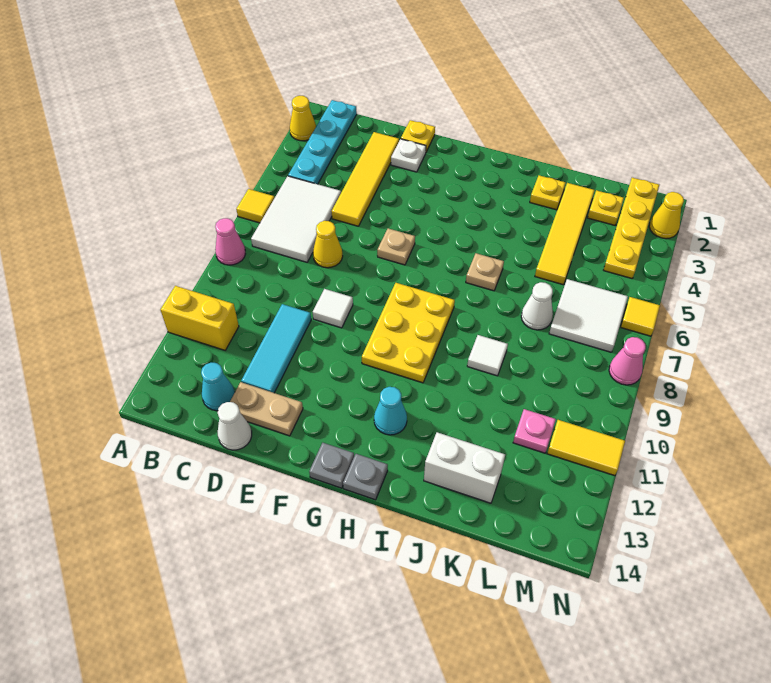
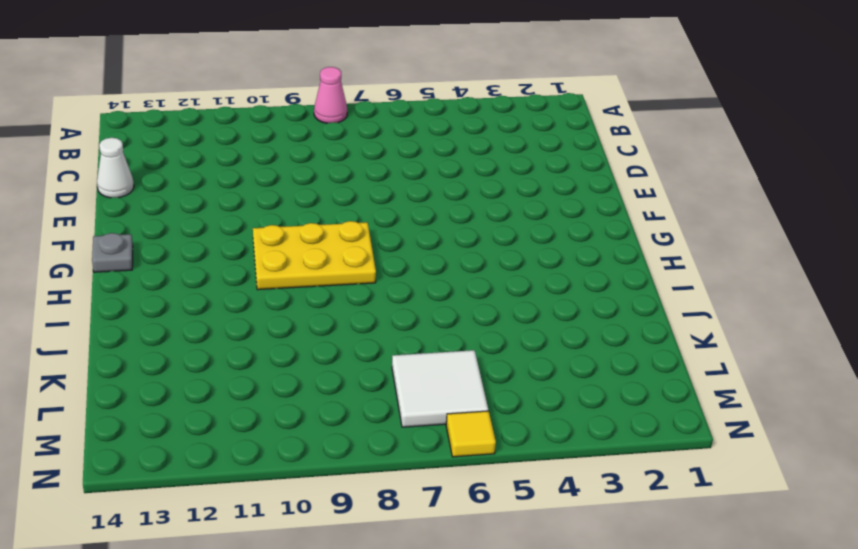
none -> yellow 1x1 cone [290,96,316,141]
none -> yellow 1x1 tile [236,189,274,223]
none -> yellow 1x2 brick [161,286,239,350]
none -> cyan 1x4 plate [288,100,357,184]

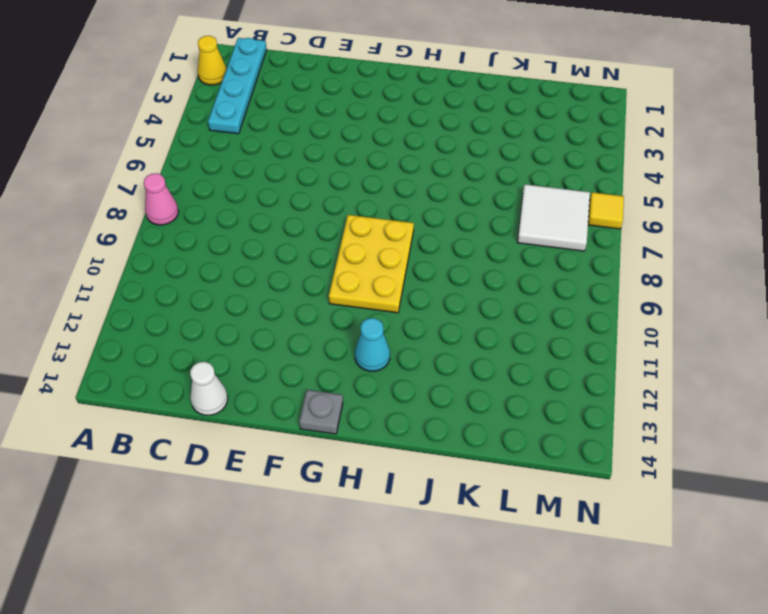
none -> yellow 1x1 tile [236,189,274,223]
none -> yellow 1x2 brick [161,286,239,350]
none -> white 2x3 tile [251,176,341,262]
none -> cyan 1x1 cone [201,363,235,411]

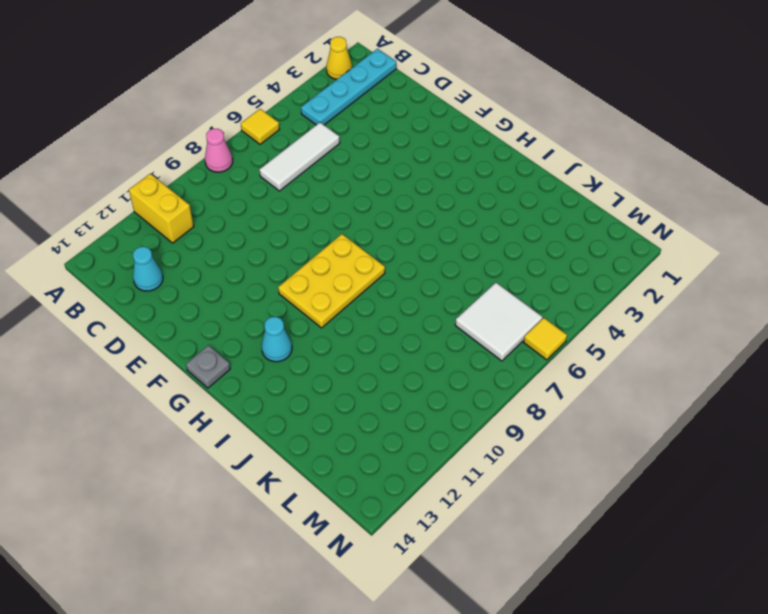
white 1x3 tile [260,123,340,191] -> white 2x3 tile [251,176,341,262]
none -> yellow 1x4 tile [332,132,399,226]
none -> yellow 1x1 cone [313,221,343,268]
none -> cyan 1x3 tile [241,304,311,393]
none -> tan 1x2 plate [230,382,303,436]

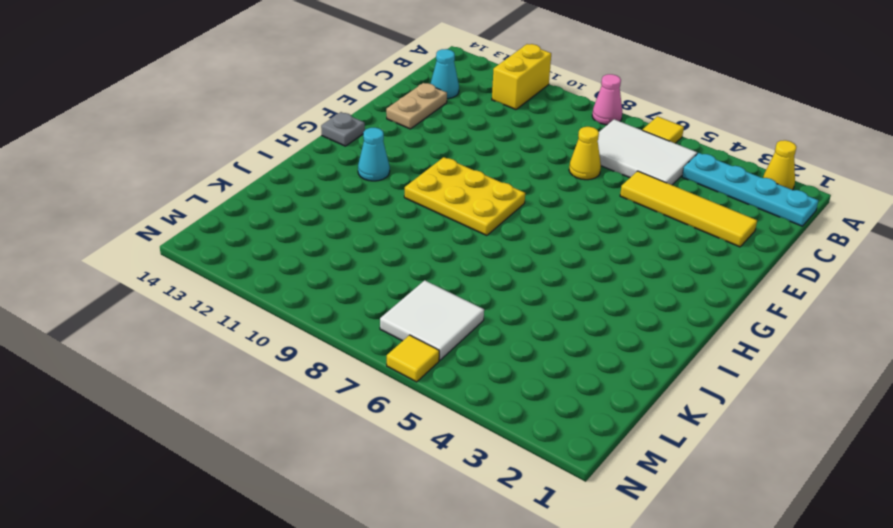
none -> cyan 1x3 tile [241,304,311,393]
none -> white 1x1 cone [218,402,252,450]
none -> yellow 1x1 plate [401,120,435,152]
none -> white 1x1 plate [391,139,426,172]

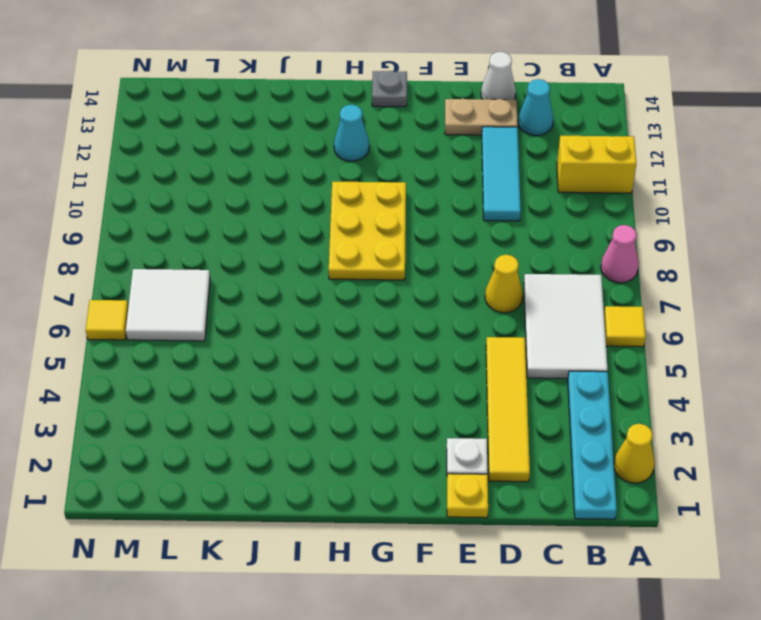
none -> white 1x1 tile [313,289,353,328]
none -> tan 1x1 plate [377,228,415,265]
none -> grey 1x1 plate [343,454,388,500]
none -> tan 1x1 plate [466,253,504,291]

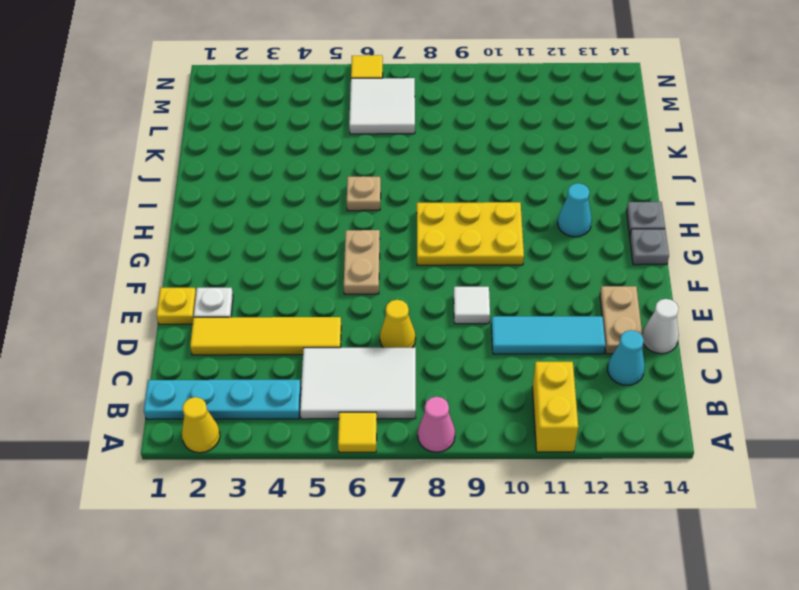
tan 1x2 plate [344,230,380,294] -> tan 1x1 plate [377,228,415,265]
none -> yellow 1x1 plate [530,175,566,210]
none -> white 1x1 tile [467,335,508,376]
none -> white 1x2 brick [424,432,505,503]
none -> yellow 1x4 tile [535,183,595,285]

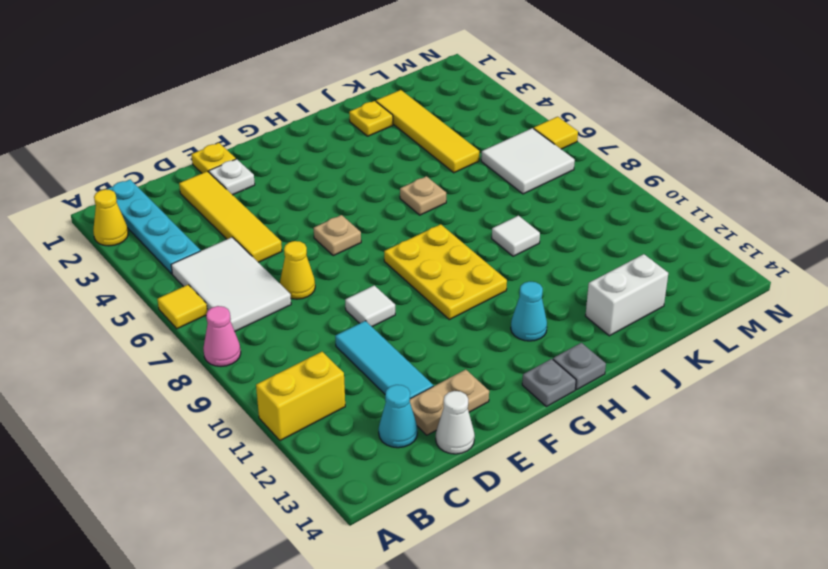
none -> white 1x1 cone [521,282,553,330]
none -> yellow 1x1 plate [588,190,624,225]
none -> pink 1x1 plate [513,409,556,453]
none -> yellow 1x4 plate [604,178,659,278]

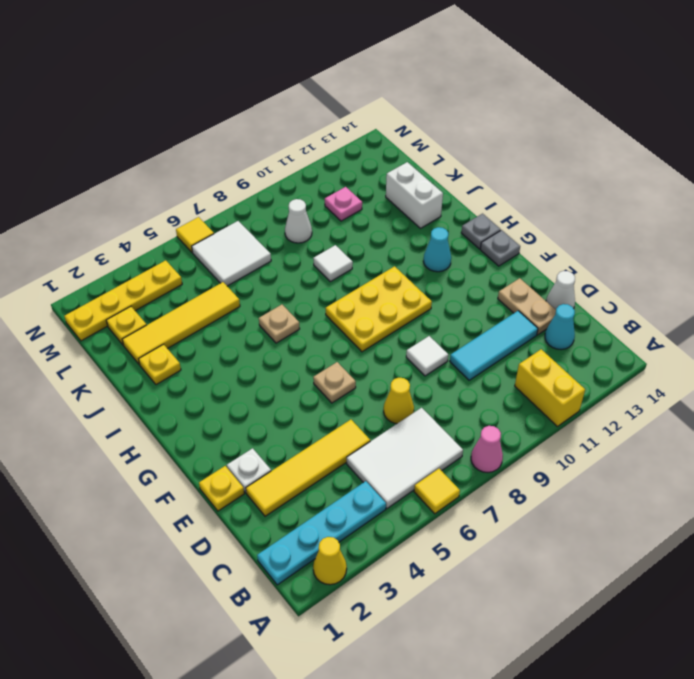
white 1x1 cone [285,199,312,243] -> white 1x1 cone moved to [521,282,553,330]
none -> yellow 1x2 tile [547,420,625,476]
none -> yellow 1x1 cone [649,192,684,239]
none -> pink 1x1 cone [609,337,646,385]

